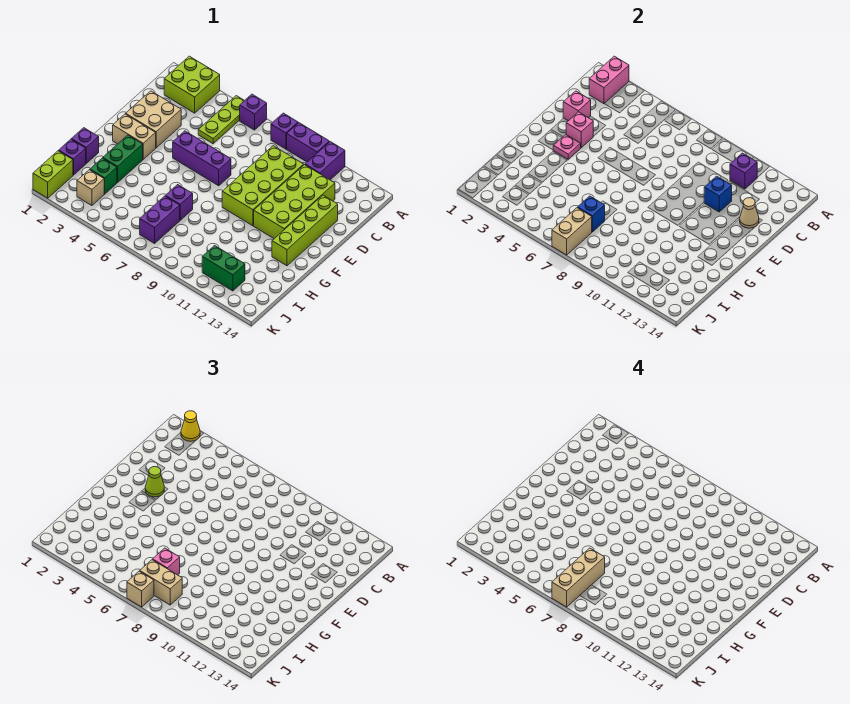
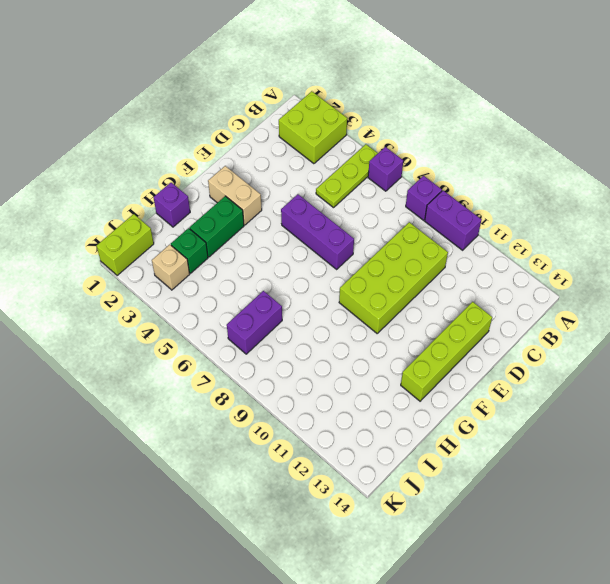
none -> purple 1x2 brick [305,142,345,180]
none -> lime 2x4 brick [254,165,335,239]
none -> tan 2x2 brick [126,91,181,148]
none -> purple 1x1 brick [166,185,193,220]

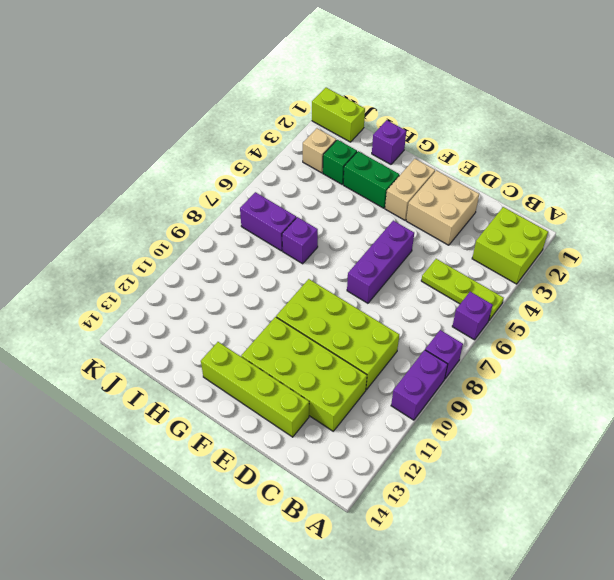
none -> purple 1x2 brick [305,142,345,180]
none -> purple 1x1 brick [59,139,86,175]
none -> green 1x2 brick [202,246,245,291]
none -> pink 1x2 brick [589,56,629,104]

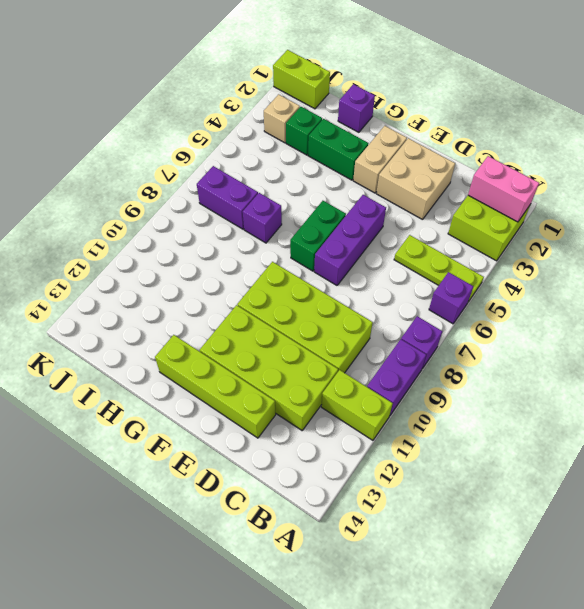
lime 1x2 brick [321,370,393,440] -> purple 1x2 brick [305,142,345,180]
green 1x2 brick [290,201,346,271] -> green 1x2 brick moved to [202,246,245,291]
none -> purple 1x1 brick [59,139,86,175]
none -> purple 1x1 brick [730,153,757,189]
none -> pink 1x1 brick [563,91,591,121]
none -> blue 1x1 brick [704,176,732,212]

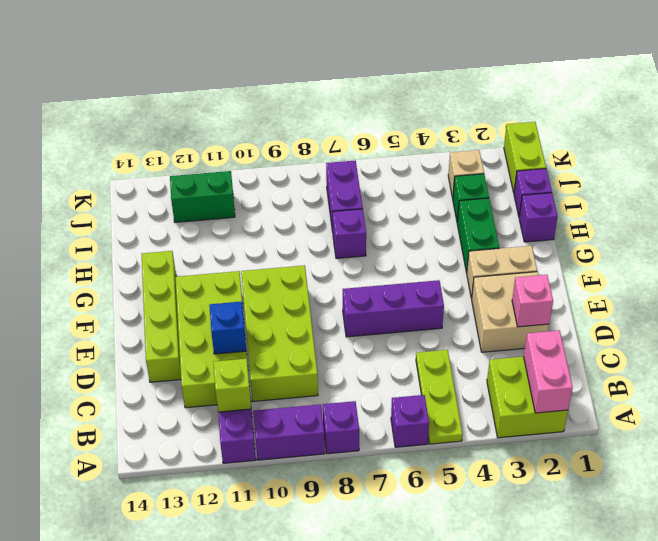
lime 1x1 brick [213,359,251,412] -> purple 1x1 brick [730,153,757,189]
none -> tan 1x1 cone [740,198,759,228]
none -> pink 1x1 brick [566,112,593,148]
none -> pink 1x1 plate [553,134,581,159]
none -> blue 1x1 brick [578,196,605,232]

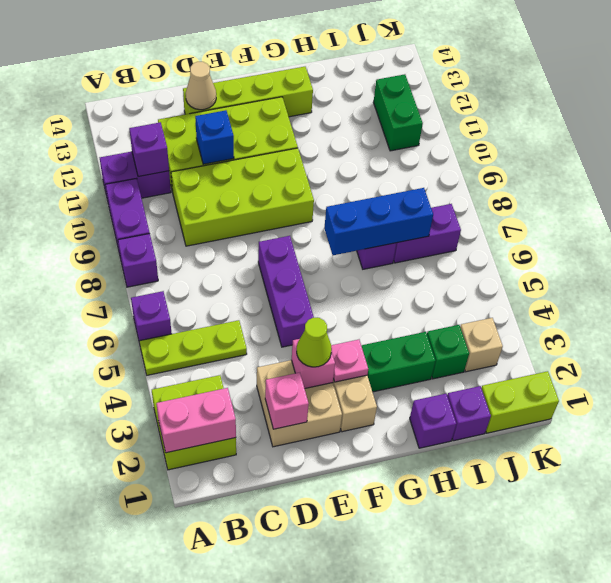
blue 1x3 brick [324,188,433,255] -> blue 1x1 brick [578,196,605,232]
none -> tan 1x2 brick [552,208,592,255]
none -> yellow 1x1 cone [181,411,200,441]
none -> pink 1x1 brick [153,548,180,575]
none -> tan 1x2 brick [140,560,182,605]

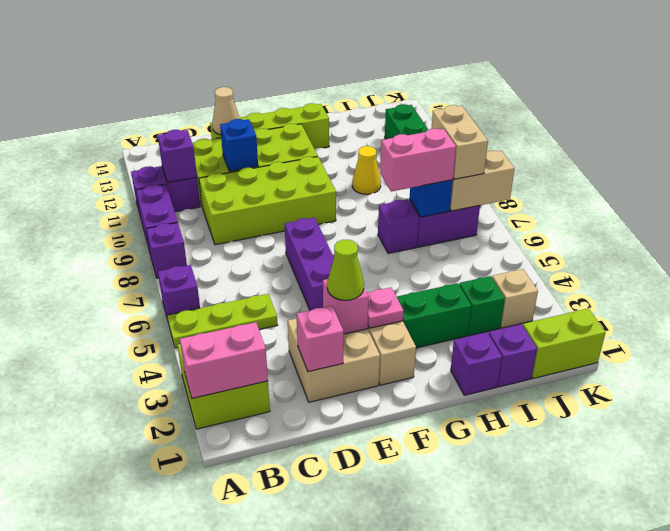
pink 1x2 brick [380,129,456,191] -> pink 1x1 brick [153,548,180,575]
yellow 1x1 cone [352,146,381,194] -> yellow 1x1 cone moved to [181,411,200,441]
none -> tan 1x1 brick [127,571,154,607]
none -> tan 1x3 brick [552,548,605,607]

